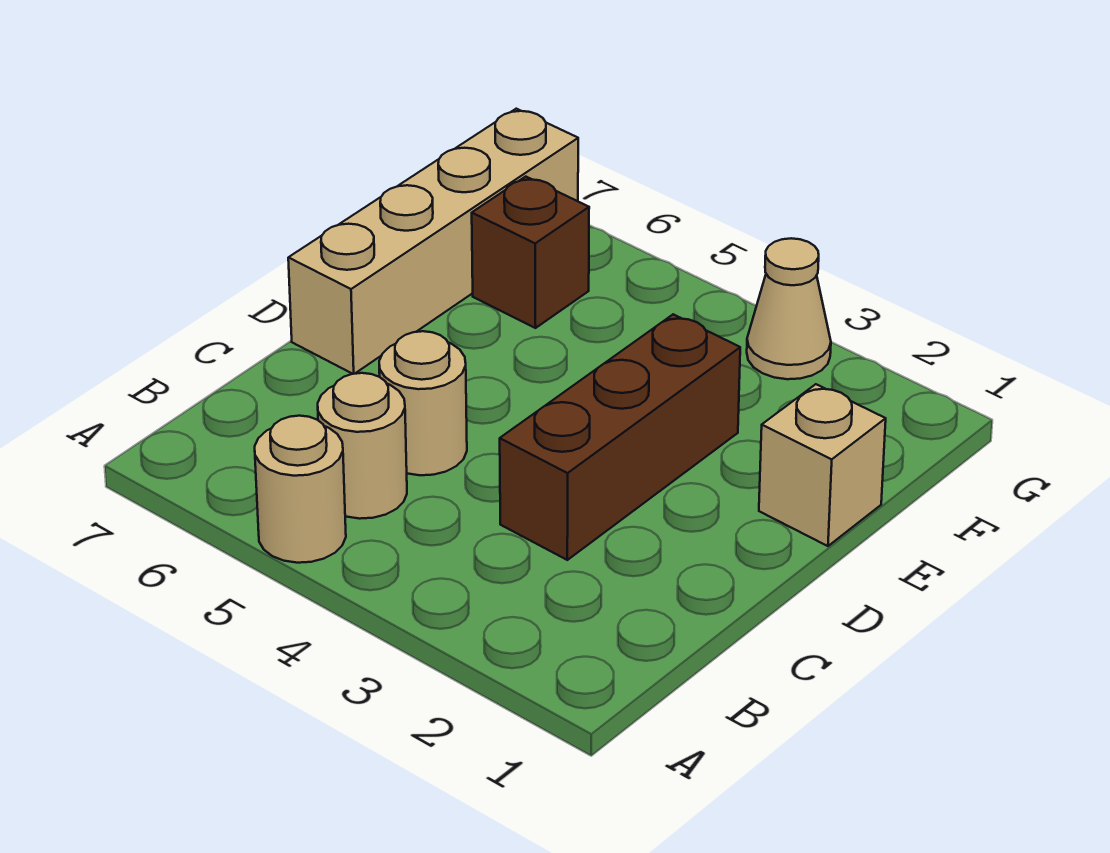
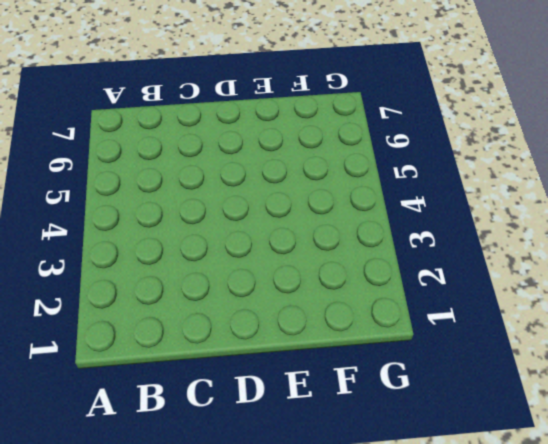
none -> tan 1x1 round brick [255,416,346,563]
none -> tan 1x1 round brick [318,373,407,519]

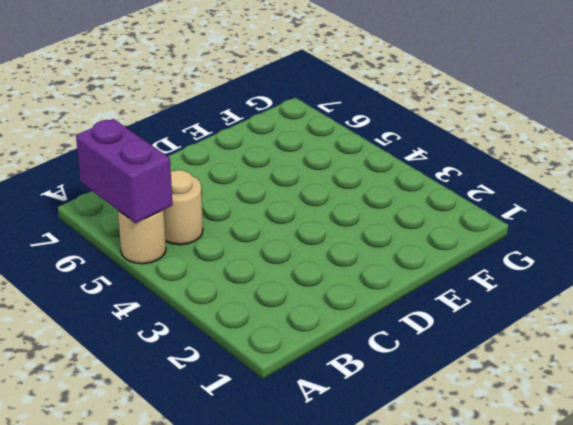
purple 1x2 brick [76,119,173,223] -> none
none -> brown 1x3 brick [500,314,740,560]
none -> tan 1x1 round brick [379,331,467,475]

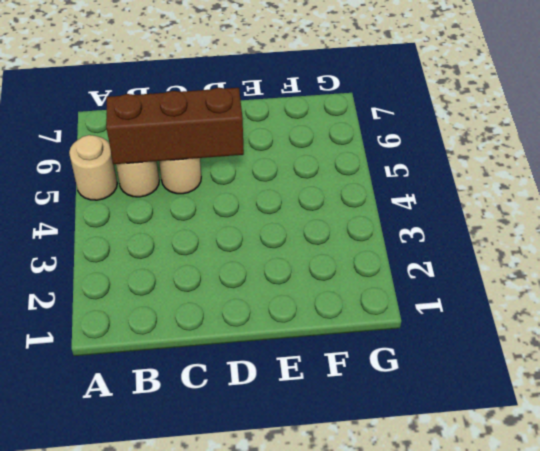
brown 1x3 brick [106,88,244,164] -> brown 1x3 brick moved to [500,314,740,560]
none -> tan 1x4 brick [288,109,578,374]
none -> tan 1x1 brick [759,384,886,546]

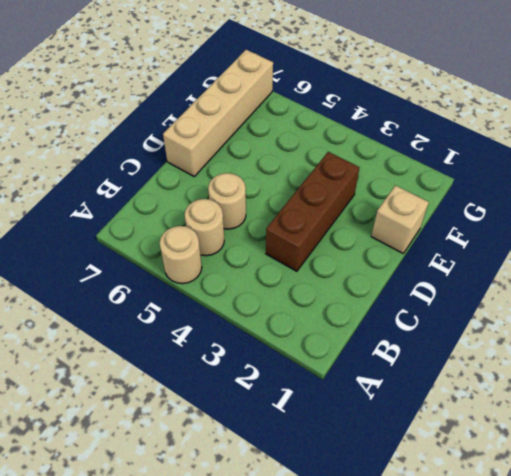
none -> brown 1x1 brick [472,177,589,328]
none -> tan 1x1 cone [747,238,831,379]

